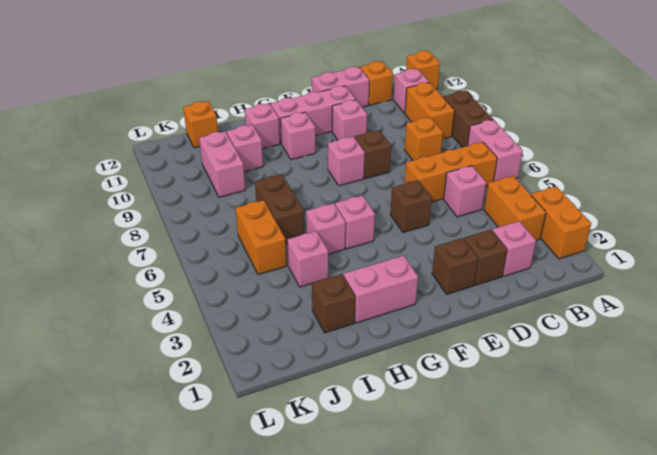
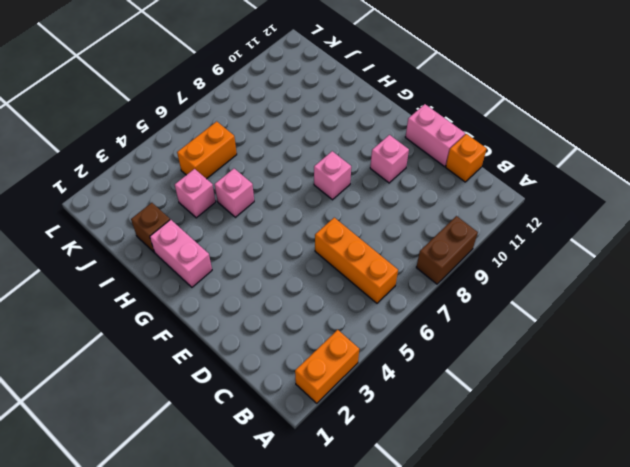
none -> pink 1x2 brick [468,120,523,181]
none -> orange 1x1 brick [406,51,440,89]
none -> orange 1x2 brick [484,176,546,241]
none -> orange 1x2 brick [405,82,455,139]

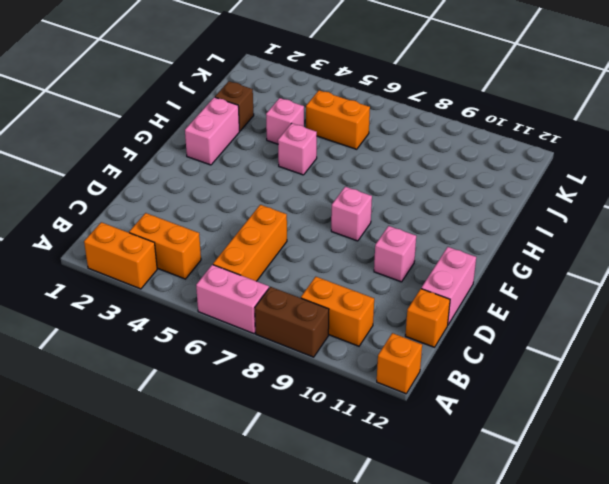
none -> pink 1x1 brick [394,69,429,113]
none -> pink 1x1 brick [493,221,536,276]
none -> pink 1x1 brick [444,166,486,217]
none -> orange 1x1 brick [405,117,443,160]

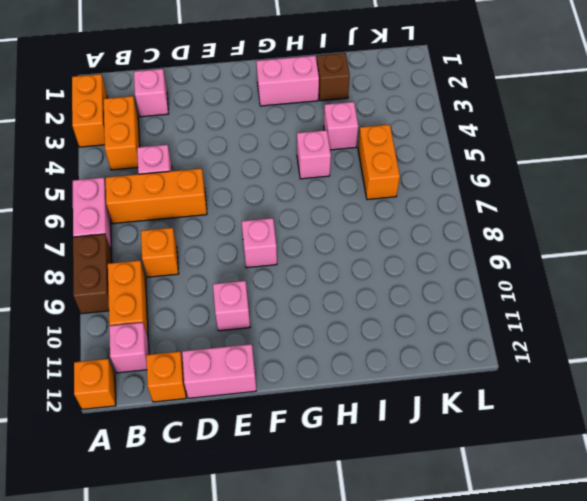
none -> brown 1x1 brick [464,230,507,285]
none -> brown 1x1 brick [432,238,478,294]
none -> brown 1x1 brick [390,180,432,233]
none -> brown 1x1 brick [355,130,391,179]

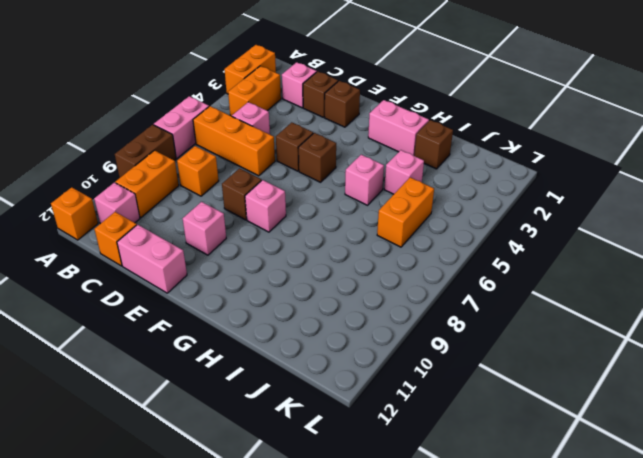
brown 1x1 brick [298,133,336,182] -> none
none -> pink 1x3 brick [271,86,356,144]
none -> pink 1x1 brick [335,196,375,249]
none -> pink 1x1 brick [280,112,316,160]
none -> pink 1x1 brick [245,104,280,149]

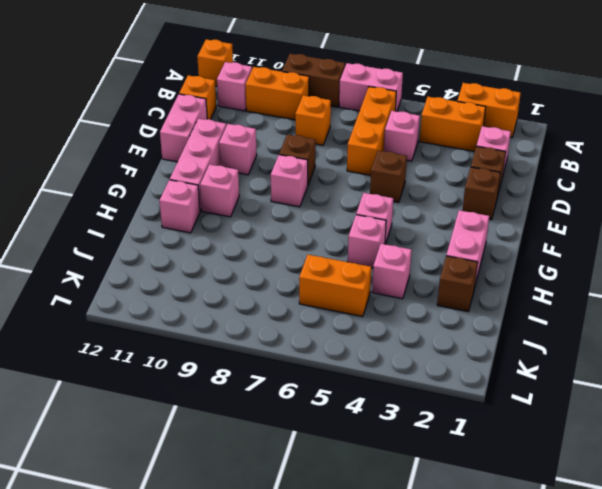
none -> brown 1x2 brick [255,174,304,243]
none -> pink 1x1 brick [227,125,263,172]
none -> pink 1x2 brick [199,131,245,197]
none -> orange 1x1 brick [183,101,218,148]

